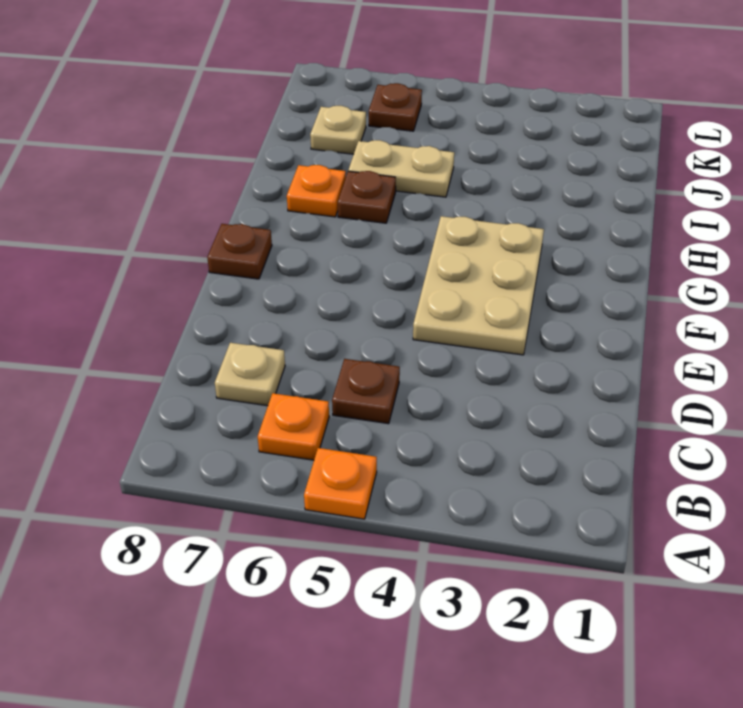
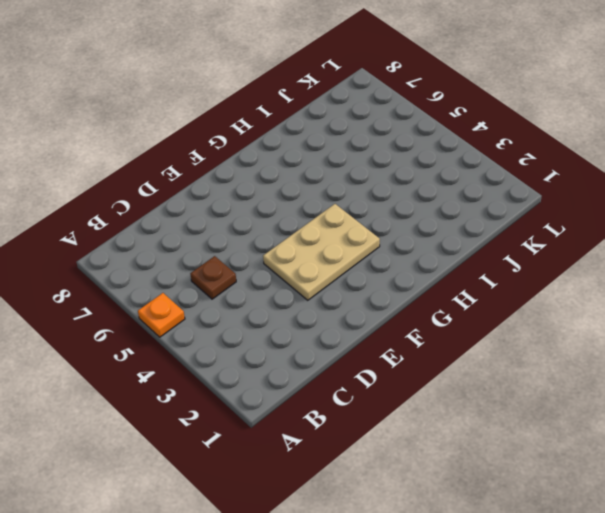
none -> orange 1x1 plate [258,393,329,460]
none -> tan 1x1 plate [215,343,285,406]

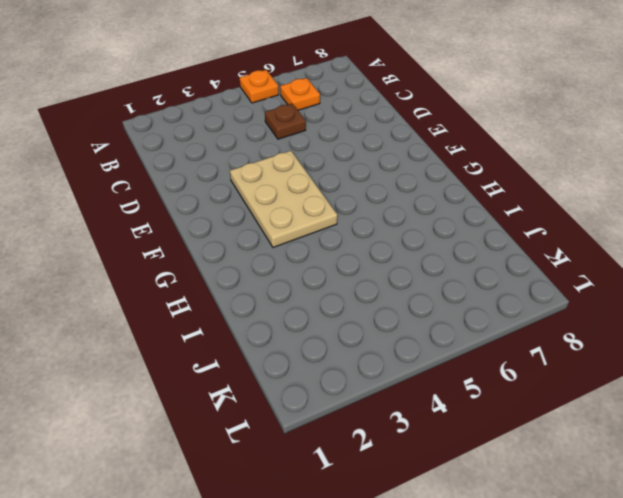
none -> tan 1x1 plate [215,343,285,406]
none -> brown 1x1 plate [207,224,272,279]

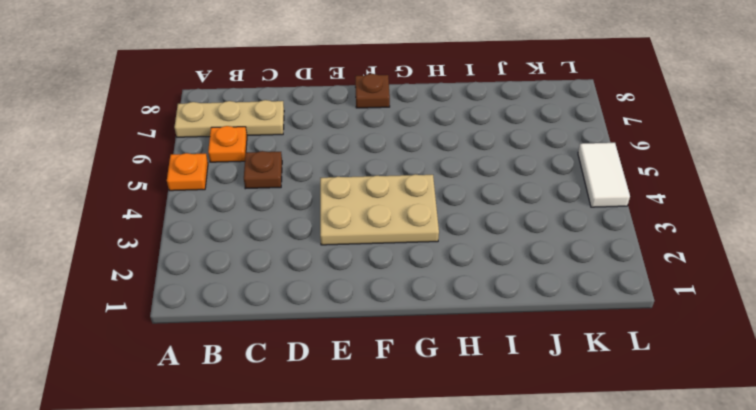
tan 1x3 plate [174,100,284,137] -> tan 1x1 plate [215,343,285,406]
white 1x2 tile [578,143,630,207] -> none
none -> brown 1x1 plate [338,171,396,223]
none -> orange 1x1 plate [287,165,346,217]

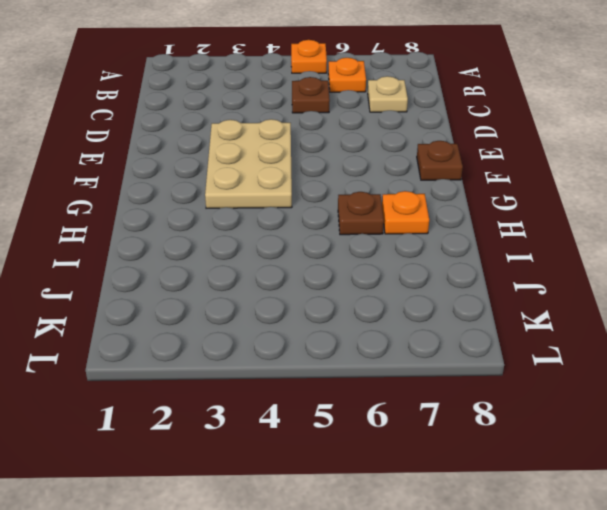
none -> tan 1x2 plate [348,140,454,197]
none -> tan 1x1 plate [310,106,366,154]

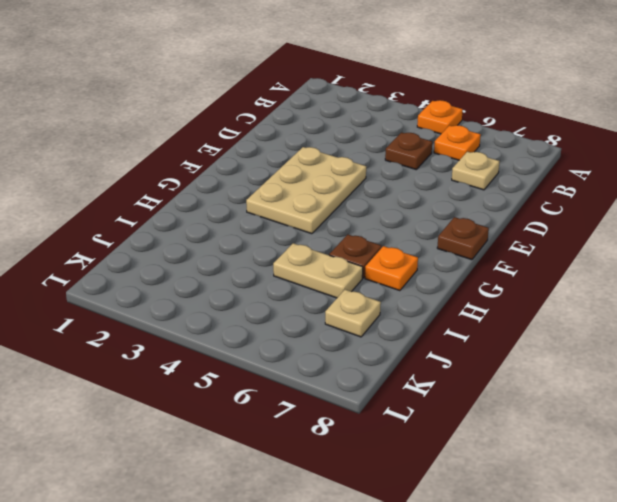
none -> brown 1x1 plate [369,83,422,131]

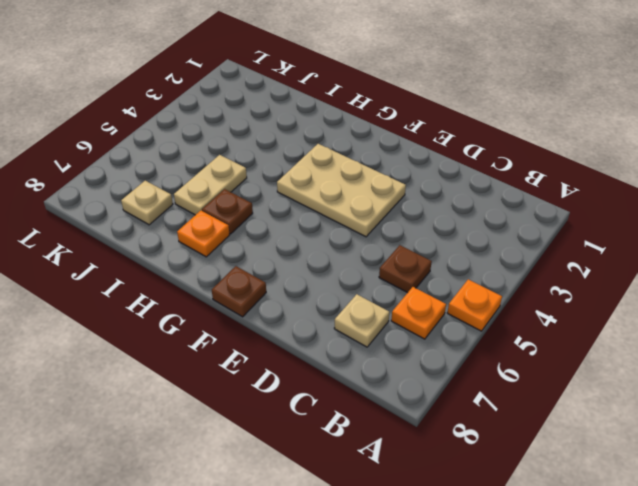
none -> brown 1x1 plate [369,83,422,131]

